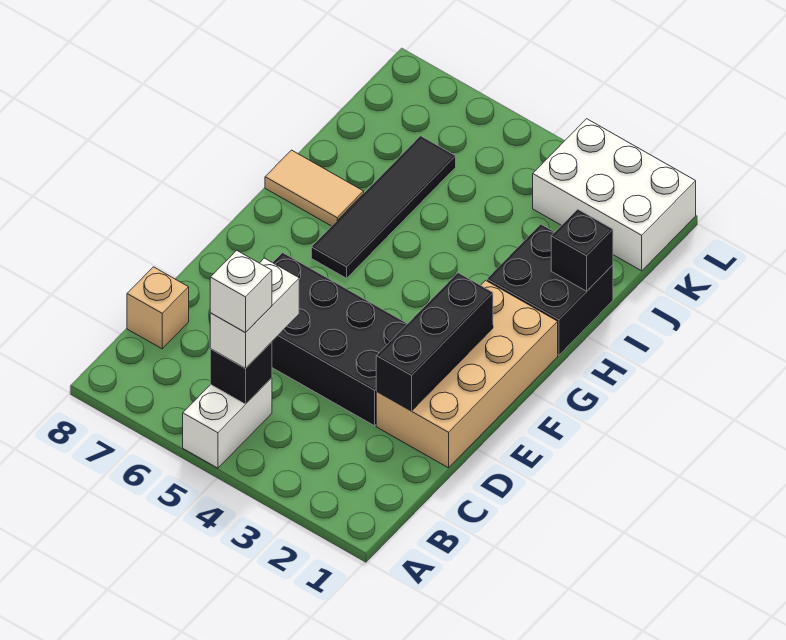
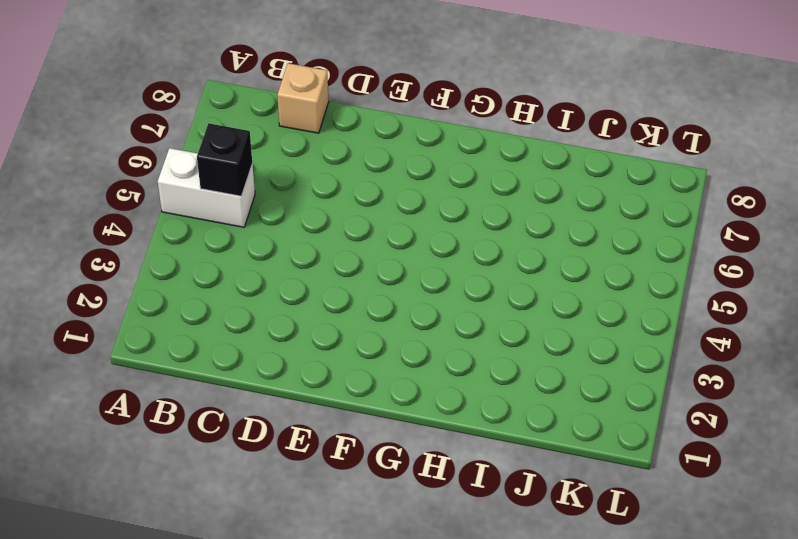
none -> tan 2x4 brick [376,280,558,468]
none -> black 2x4 brick [272,253,407,426]
none -> black 1x4 tile [311,136,456,278]

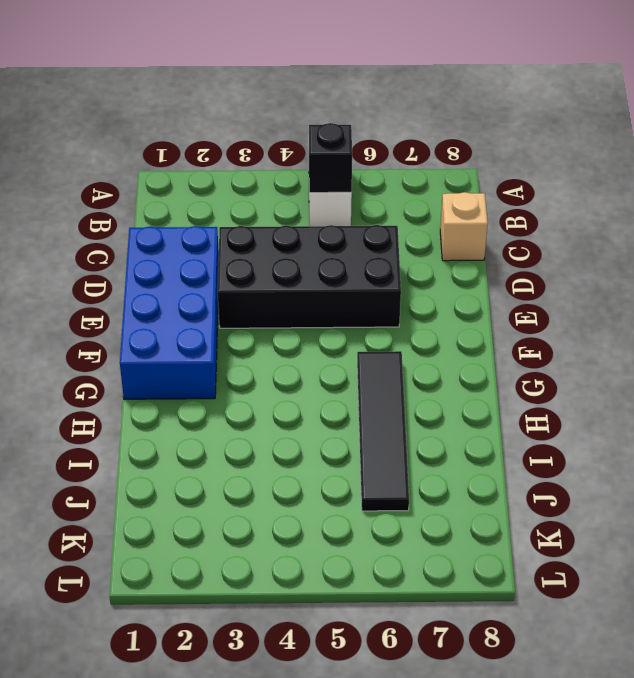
blue 2x4 brick [120,226,219,399] -> tan 2x4 brick [376,280,558,468]
none -> black 2x2 brick [487,224,613,355]
none -> tan 1x2 tile [265,150,364,226]
none -> white 2x3 brick [533,119,696,271]

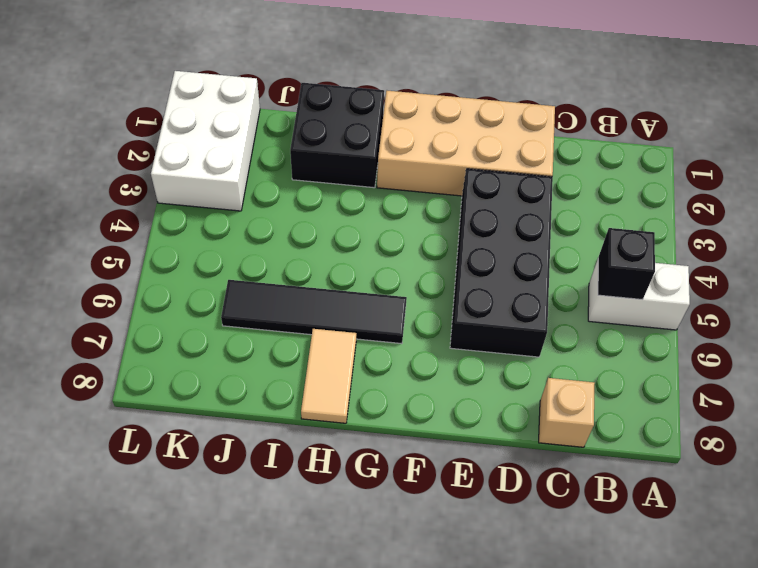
none -> black 1x3 brick [376,273,493,411]
none -> black 1x1 brick [551,209,613,291]
none -> white 1x2 brick [210,258,299,368]

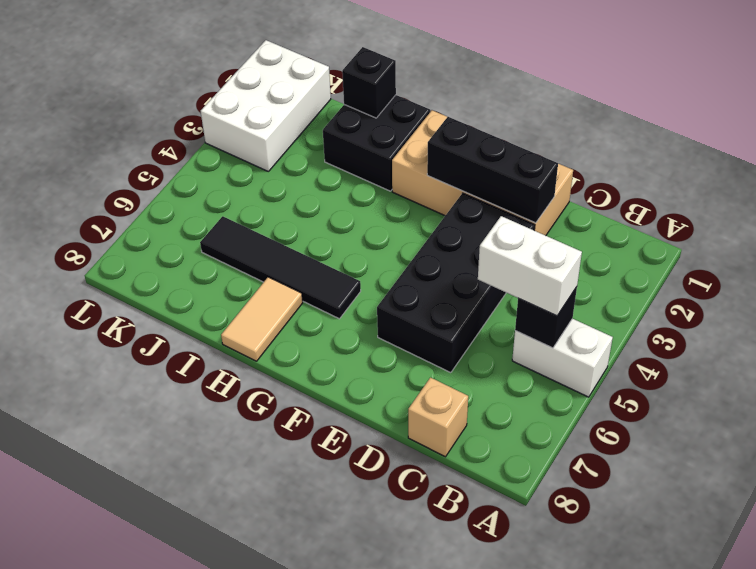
none -> white 1x1 brick [210,250,272,333]

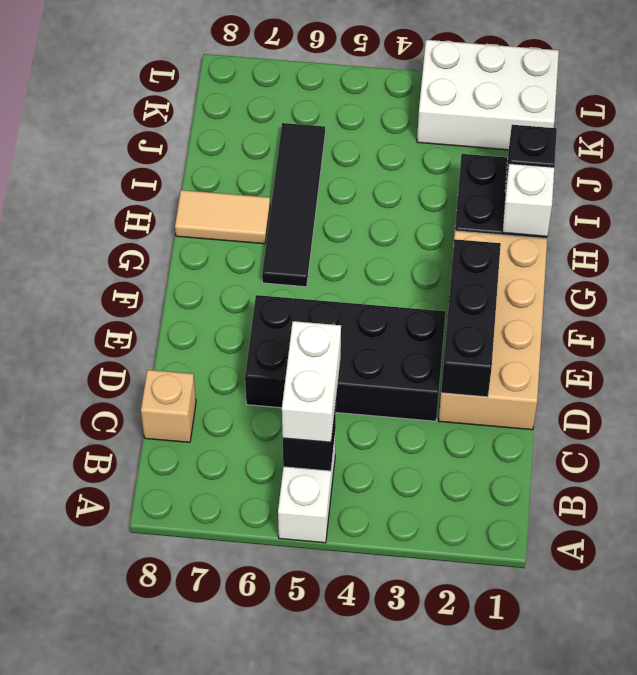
white 1x1 brick [502,163,554,236] -> white 1x1 brick moved to [210,250,272,333]

